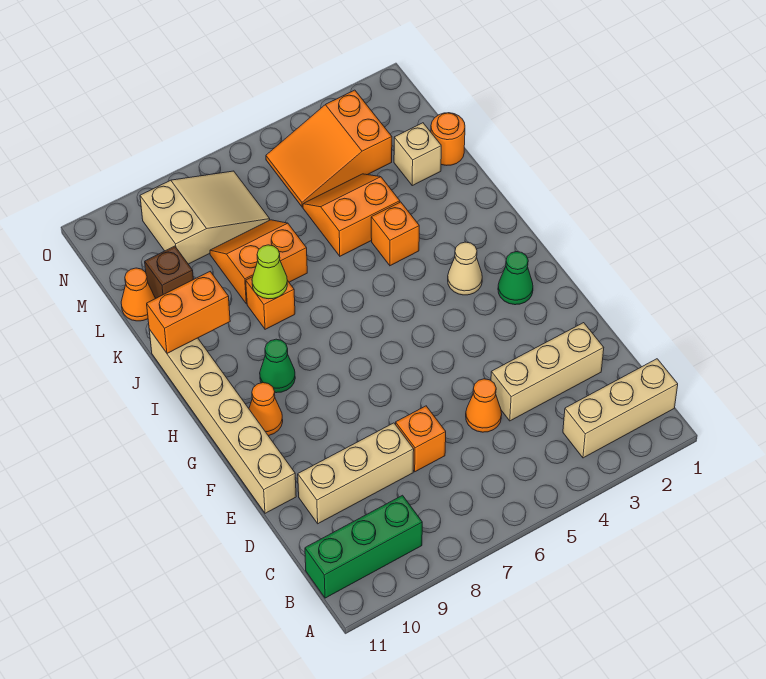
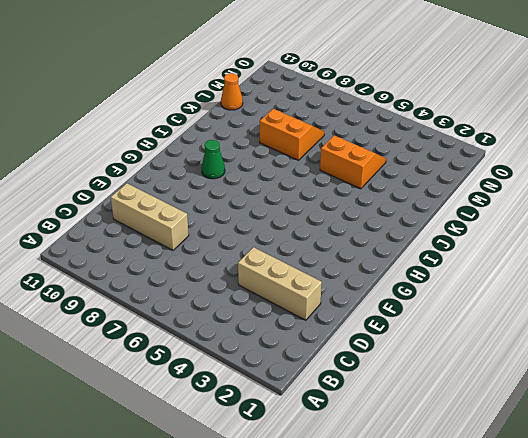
none -> tan 1x3 brick [563,359,678,458]
none -> green 1x3 brick [305,495,422,598]
none -> orange 1x1 cone [466,379,502,432]

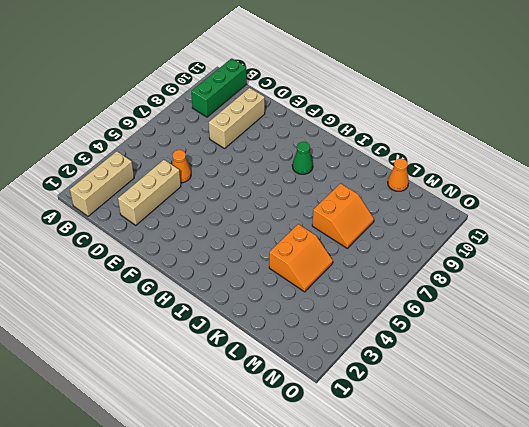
none -> orange 1x1 brick [396,406,446,472]
none -> tan 1x6 brick [149,329,296,513]
none -> green 1x1 cone [498,252,533,305]

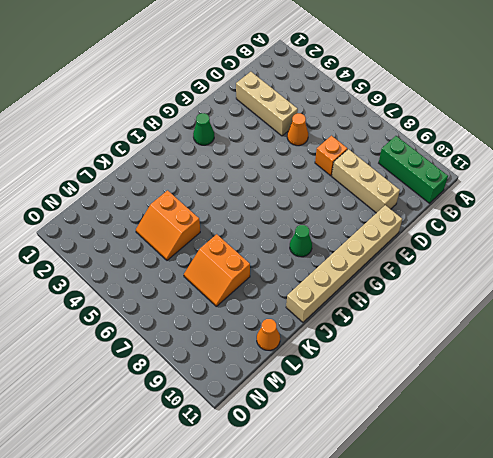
none -> tan 1x3 brick [563,359,678,458]
none -> orange 1x1 cone [249,383,283,436]
none -> tan 1x1 cone [448,242,482,295]

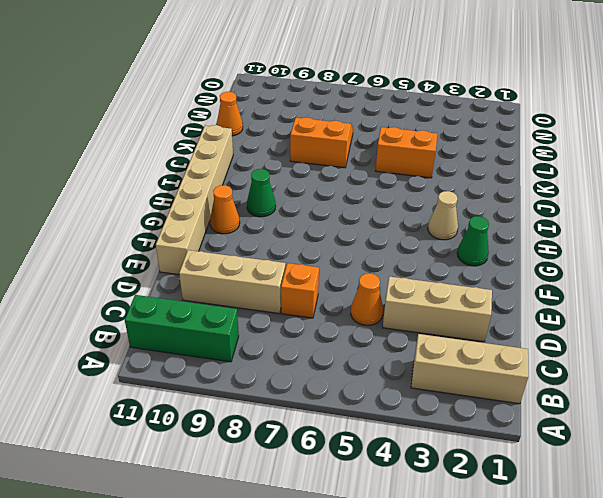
none -> orange 1x1 brick [371,202,419,266]
none -> orange 1x1 brick [246,277,295,329]
none -> orange 1x1 round brick [431,113,465,165]

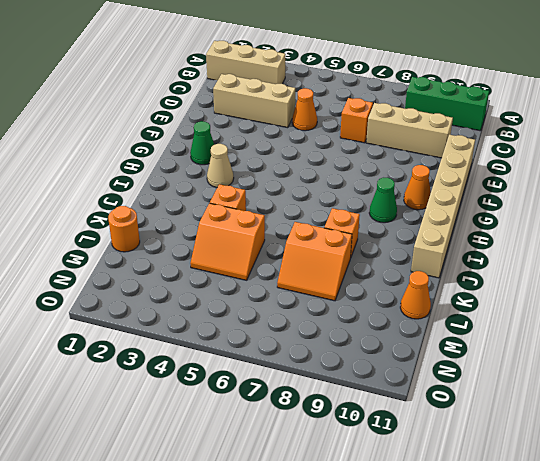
none -> tan 1x1 brick [394,123,441,186]
none -> brown 1x1 brick [145,246,193,298]
none -> orange 2x3 slope [266,90,392,207]

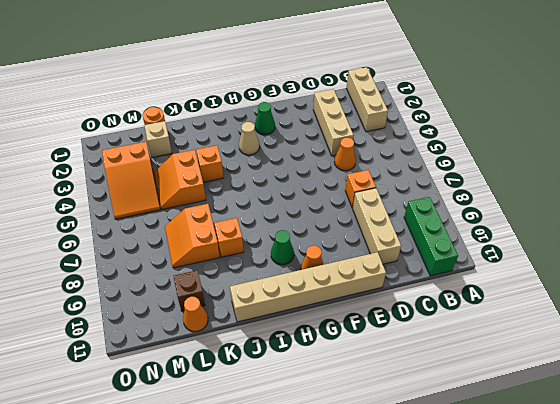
none -> tan 2x3 slope [140,171,270,264]
none -> lime 1x1 cone [252,245,287,299]
none -> orange 1x2 brick [147,272,230,353]

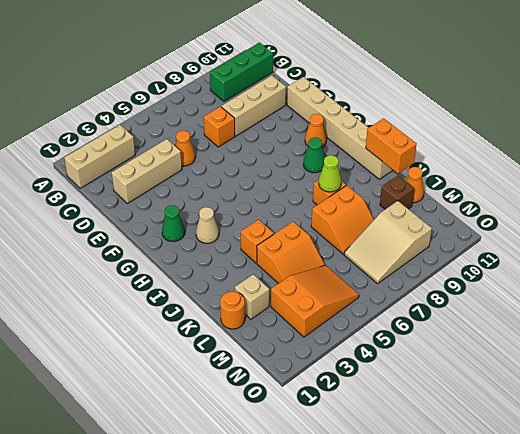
orange 1x2 brick [366,118,416,174] -> orange 1x2 brick turned to [147,272,230,353]

